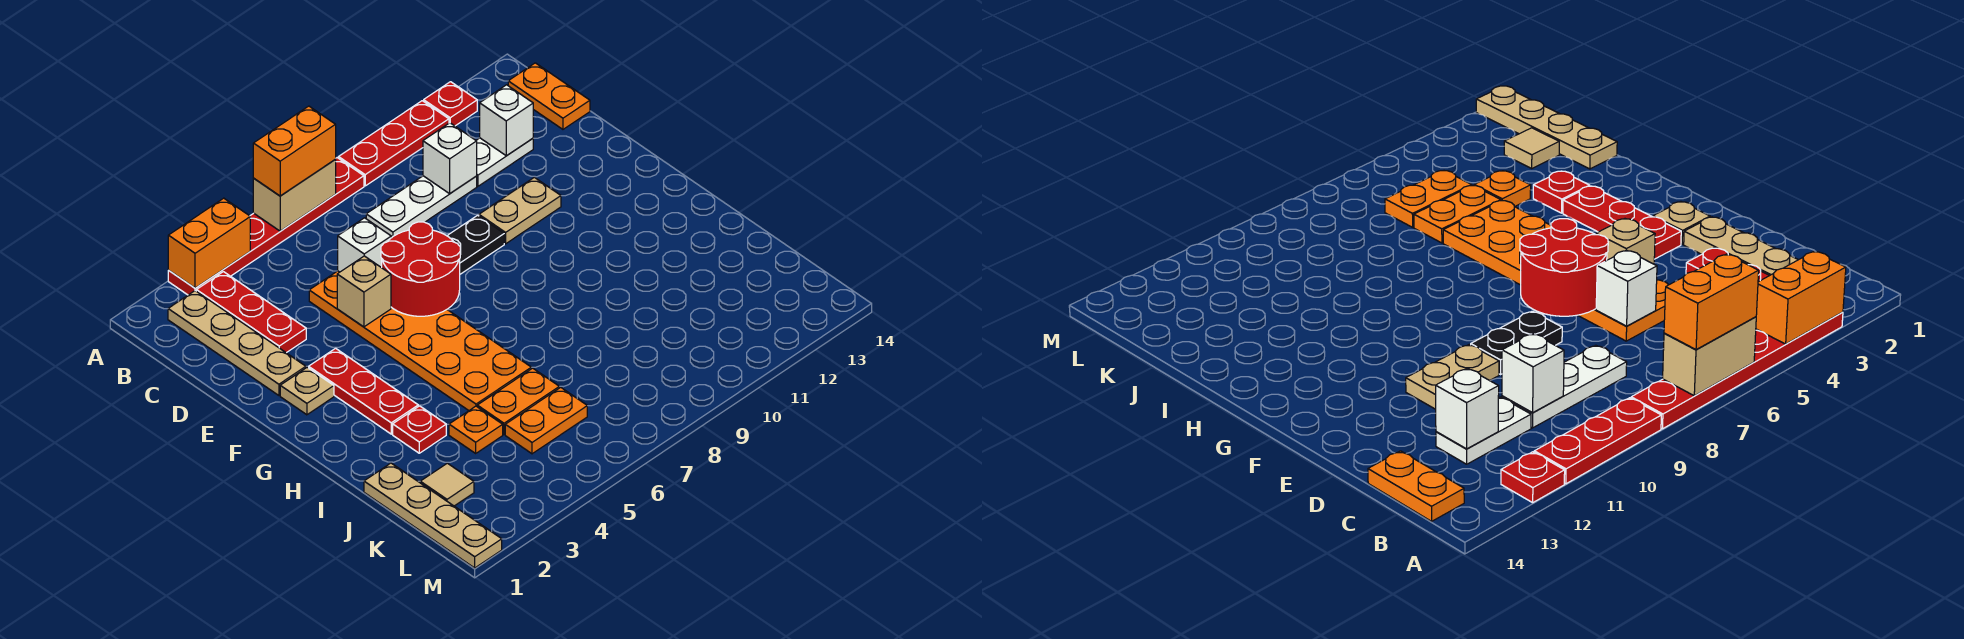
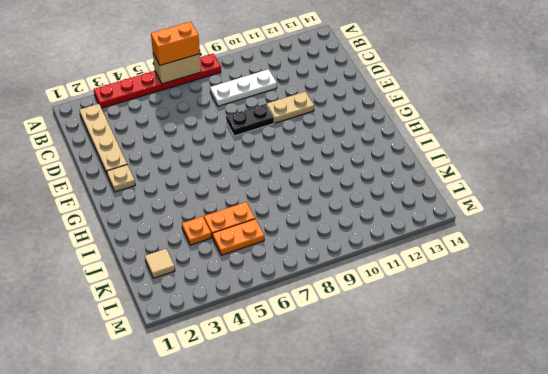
none -> red 1x3 plate [339,101,449,186]
none -> red 1x1 plate [424,82,477,126]
none -> red 1x3 plate [196,272,306,353]

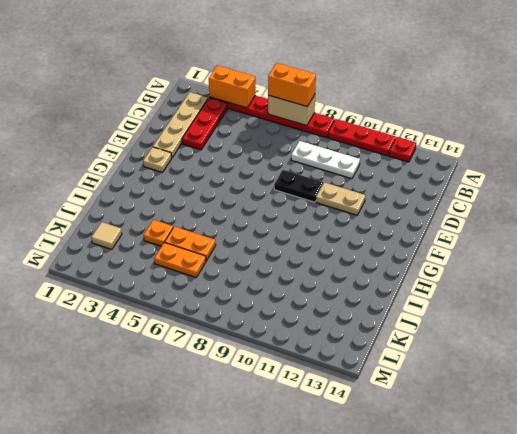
none -> orange 1x2 plate [508,63,590,129]
none -> white 1x2 plate [476,138,533,186]
none -> orange 2x6 plate [309,271,531,410]

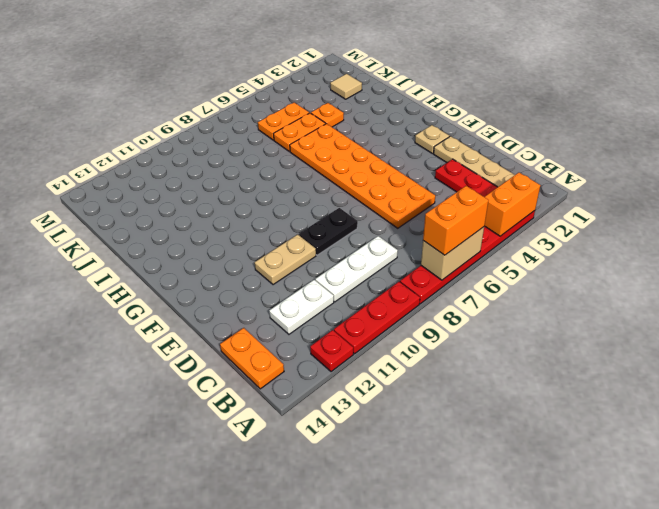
none -> red 1x3 plate [309,348,418,434]
none -> red 1x1 plate [393,406,446,453]
none -> tan 1x4 plate [364,463,502,568]

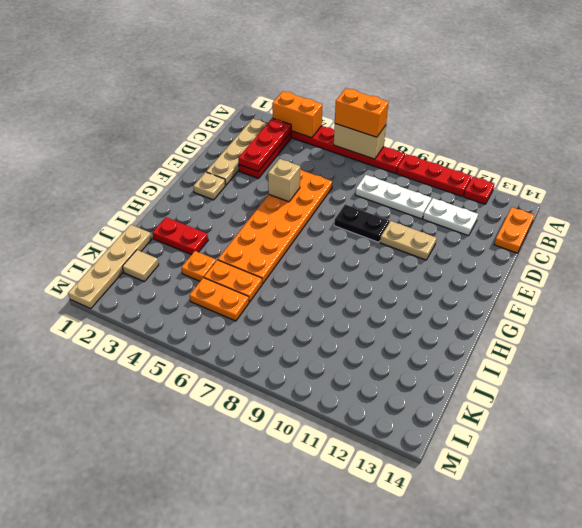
red 1x3 plate [238,118,291,171] -> red 1x3 plate moved to [309,348,418,434]
red 1x2 plate [152,217,208,255] -> red 1x1 plate [393,406,446,453]
none -> white 1x1 brick [423,123,477,194]
none -> white 1x1 brick [480,85,533,156]
none -> white 1x1 brick [338,218,391,272]

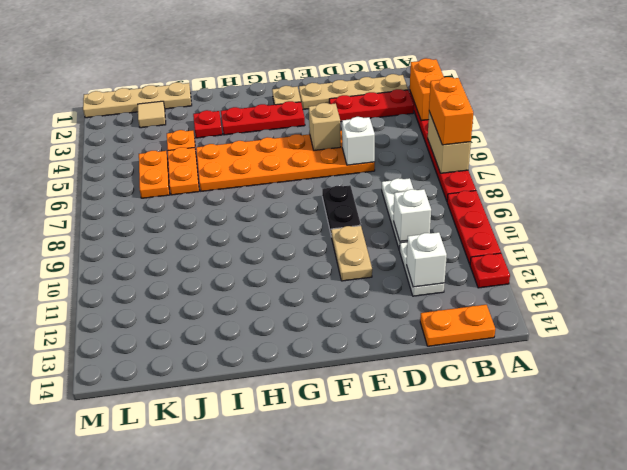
none -> red 2x2 round brick [381,222,460,316]

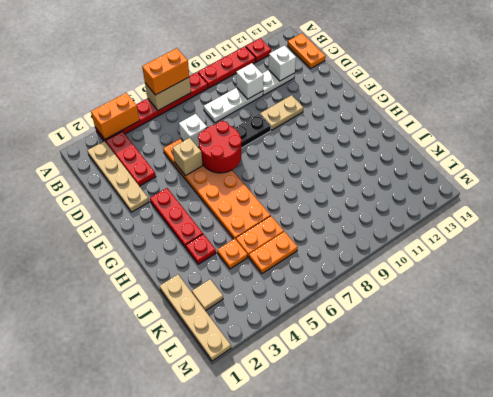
none -> tan 1x1 plate [280,367,334,415]

